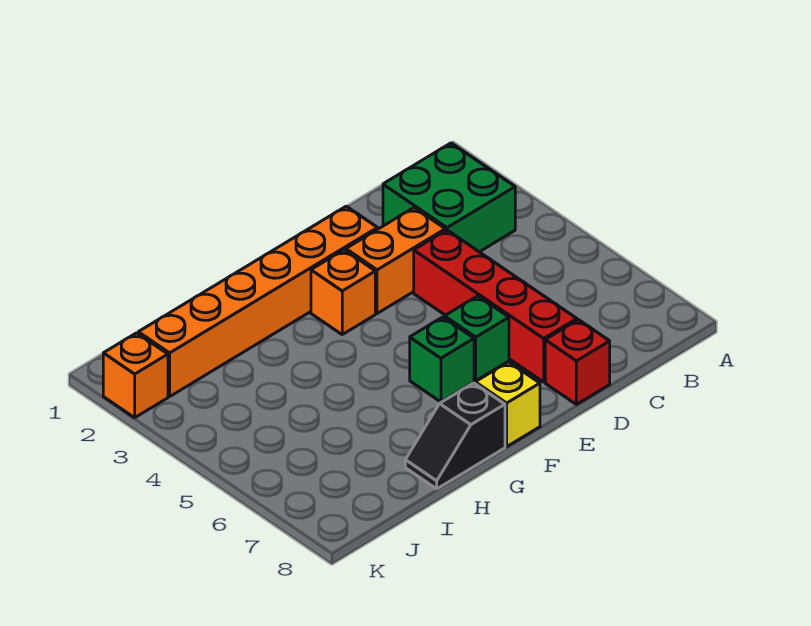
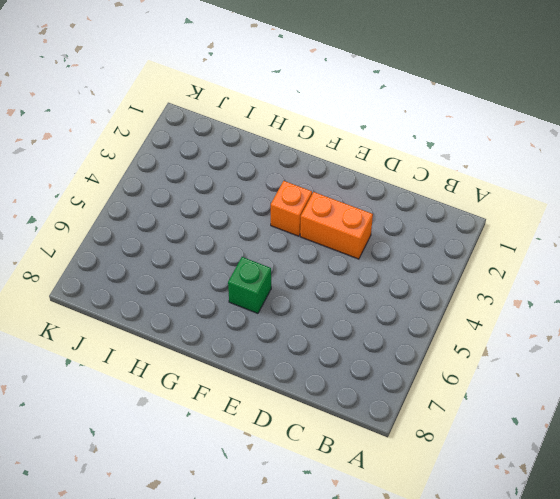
none -> green 2x2 brick [383,143,515,252]
none -> red 1x4 brick [414,230,577,382]

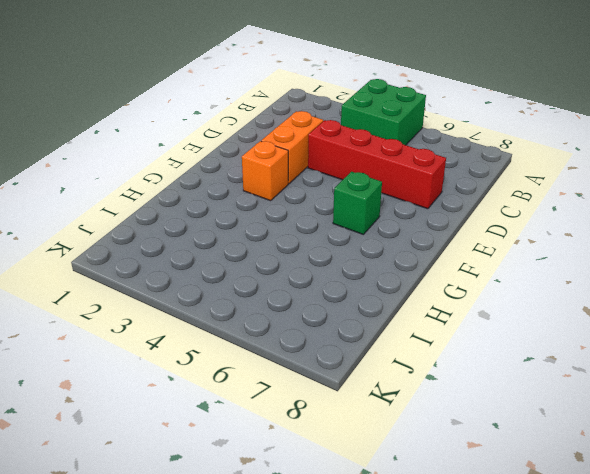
green 2x2 brick [341,79,426,145] -> green 2x2 brick moved to [383,143,515,252]
none -> red 1x1 brick [545,320,610,405]
none -> orange 1x6 brick [138,206,378,397]

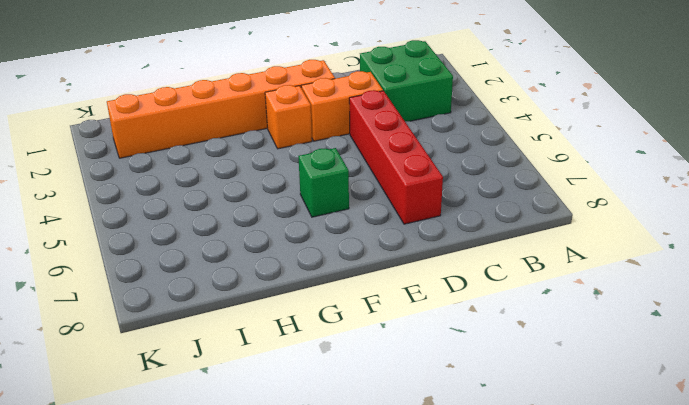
none -> red 1x1 brick [545,320,610,405]
none -> green 1x1 brick [444,296,509,381]

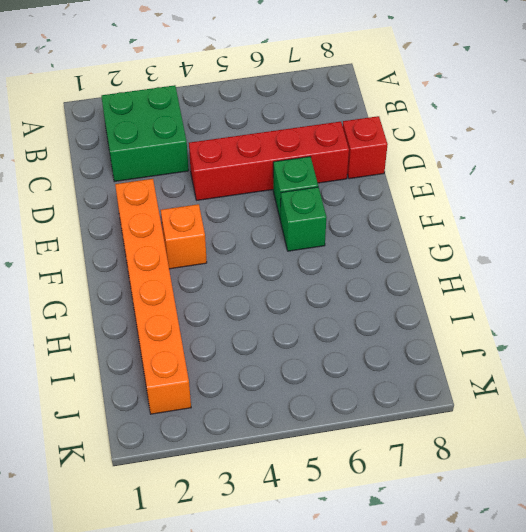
none -> orange 1x2 brick [346,208,445,314]
none -> yellow 1x1 brick [475,362,540,447]

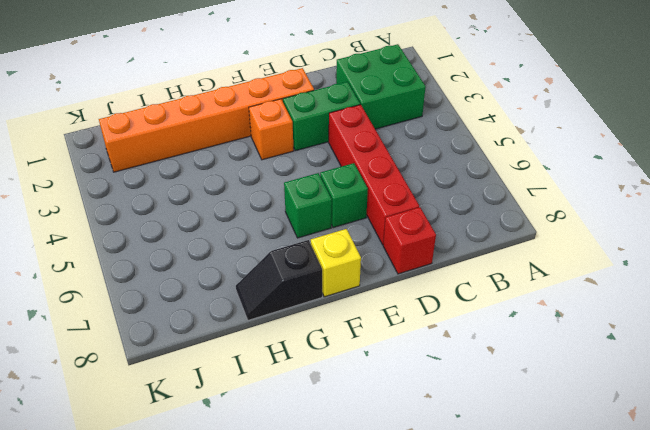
green 1x2 brick [283,82,360,151] -> orange 1x2 brick [346,208,445,314]
none -> orange 1x1 brick [103,333,168,418]

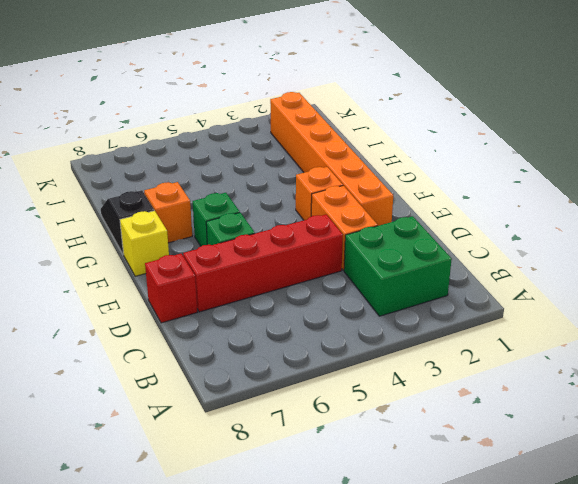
orange 1x1 brick [144,182,192,243] -> orange 1x1 brick moved to [103,333,168,418]

